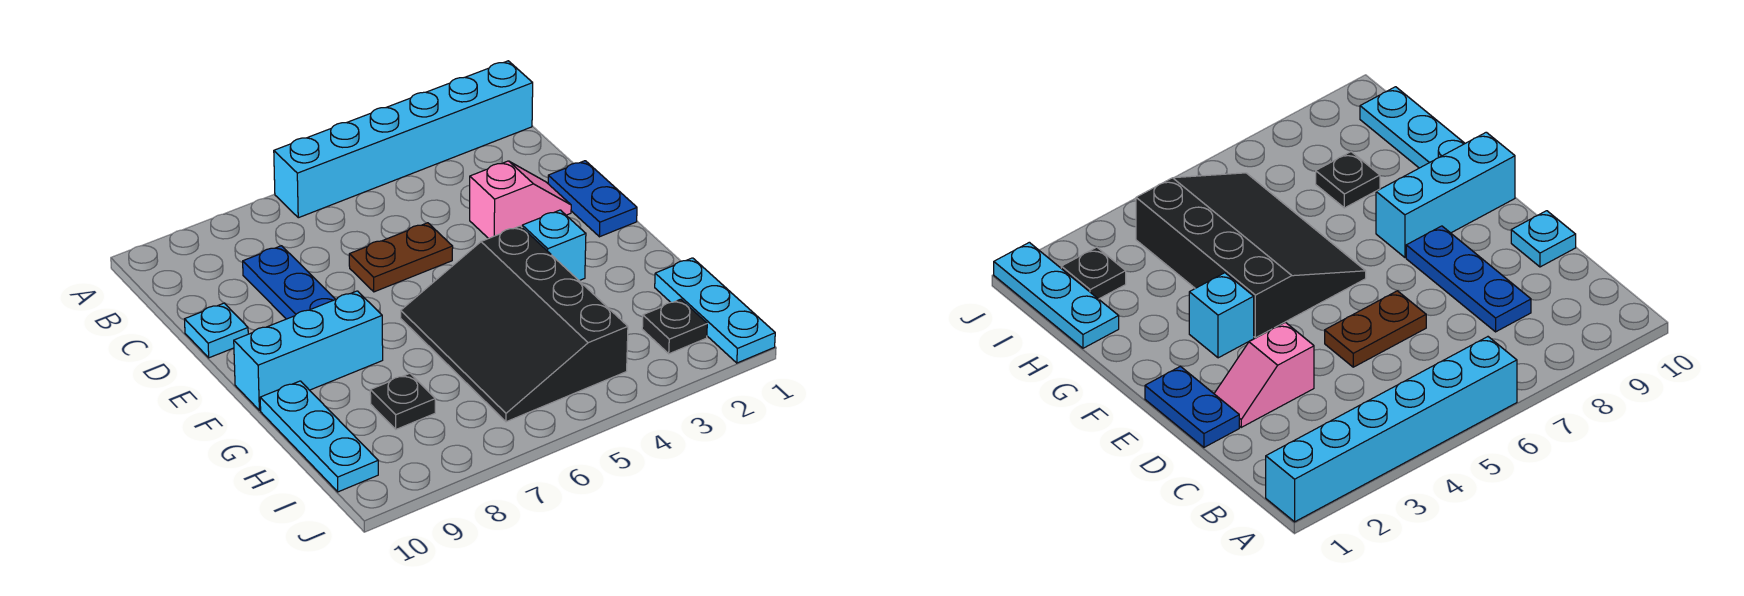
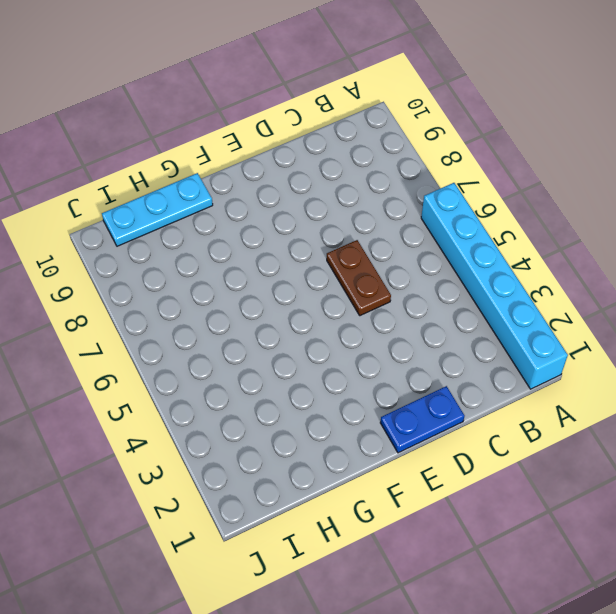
none -> blue 1x3 plate [243,246,335,319]
none -> pink 1x2 slope [470,161,571,239]
none -> cyan 1x1 plate [185,303,248,358]

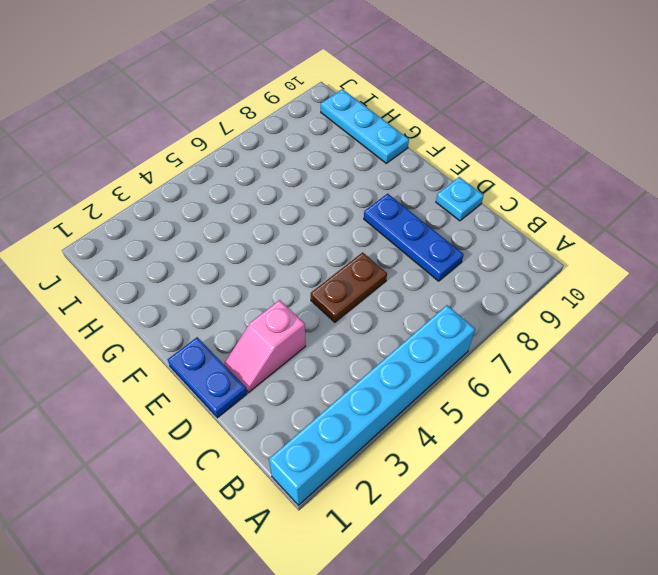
none -> cyan 1x1 brick [522,210,586,281]
none -> black 3x4 slope [401,226,628,422]
none -> cyan 1x3 brick [234,291,383,410]

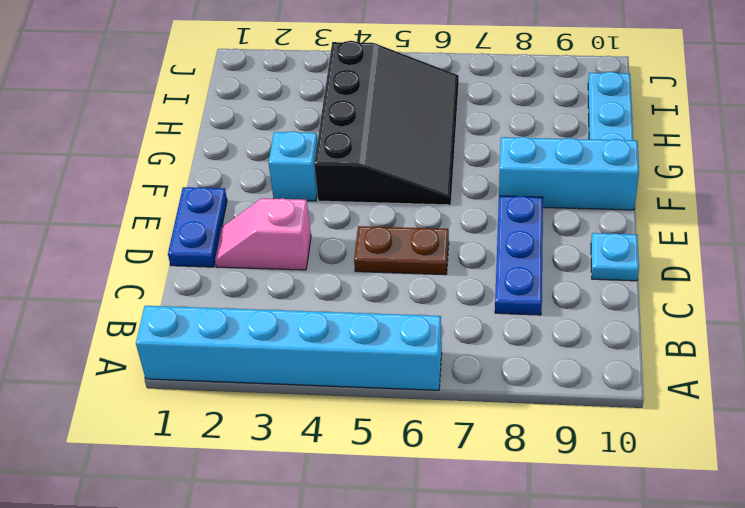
none -> cyan 1x3 plate [655,258,775,363]
none -> black 1x1 plate [370,374,435,429]
none -> black 1x1 plate [642,299,707,354]

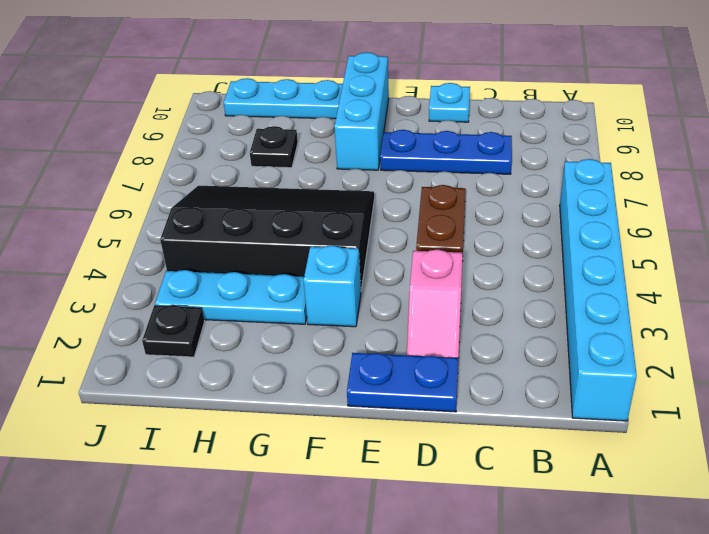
cyan 1x3 plate [155,270,307,324] -> cyan 1x3 plate moved to [655,258,775,363]

